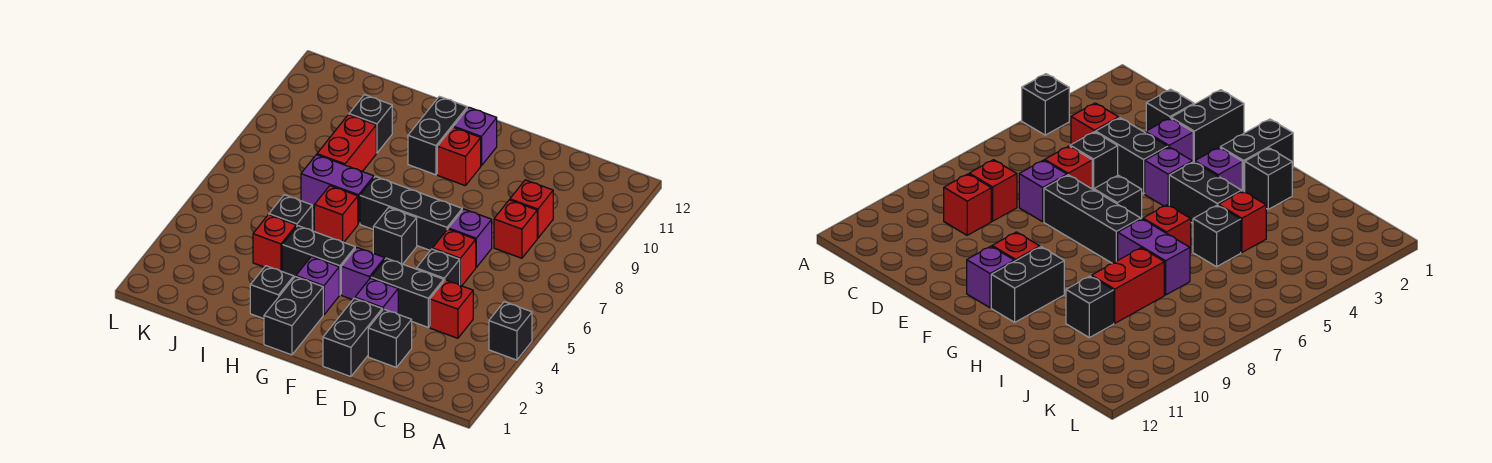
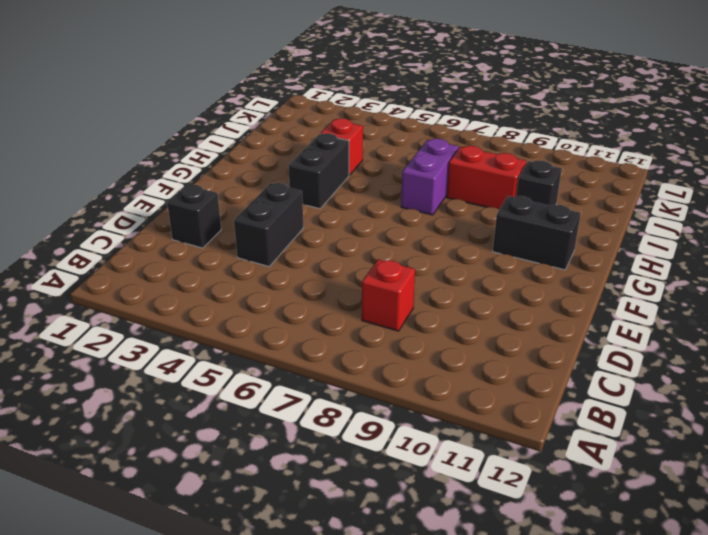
none -> black 1x1 brick [489,302,532,360]
none -> red 1x1 brick [430,280,473,338]
none -> red 1x1 brick [510,180,553,238]

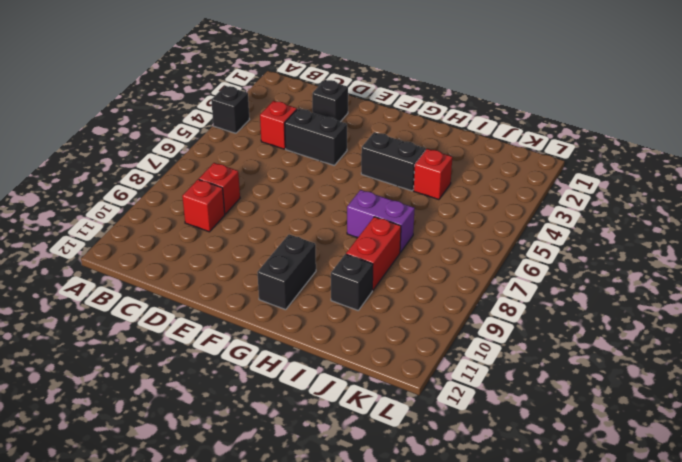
none -> black 1x1 brick [416,249,460,285]
none -> red 1x1 brick [432,229,476,286]
none -> purple 1x1 brick [448,209,492,267]

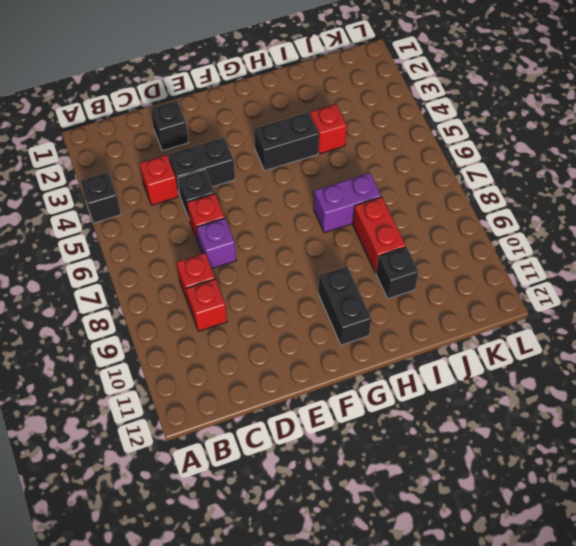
none -> black 1x2 brick [323,298,382,377]
none -> purple 1x1 brick [355,278,398,314]
none -> black 1x3 brick [360,176,462,250]

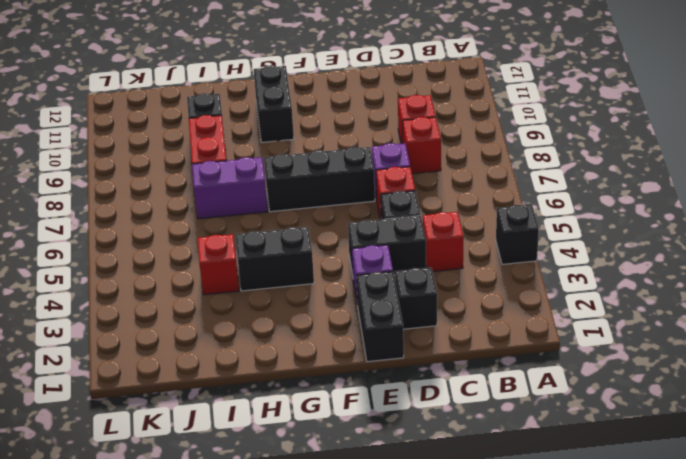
none -> purple 1x1 brick [341,248,385,300]
none -> black 1x1 brick [373,208,417,264]
none -> red 1x1 brick [437,127,481,186]

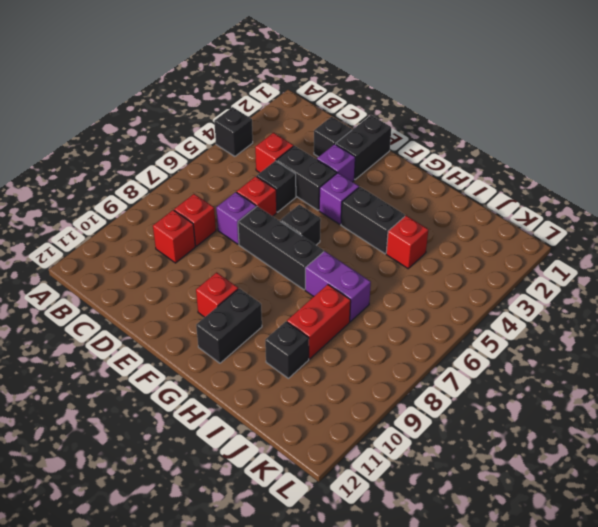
none -> purple 1x1 brick [453,107,497,166]
none -> black 1x2 brick [264,277,323,355]
none -> purple 1x1 brick [296,257,339,315]

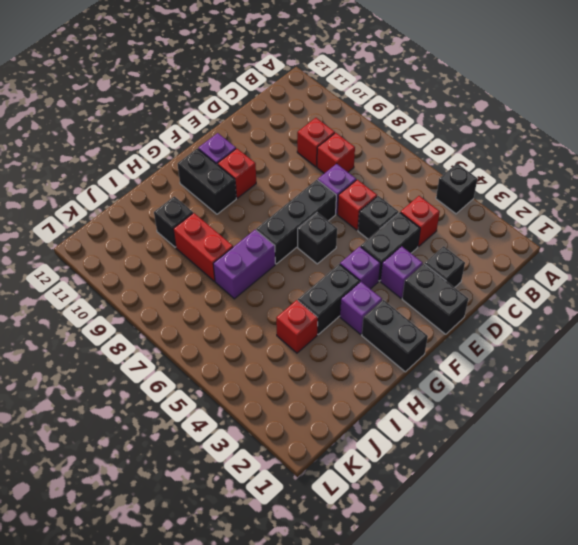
none -> black 1x1 brick [250,266,294,319]
none -> red 1x1 brick [314,186,358,242]
none -> black 1x1 brick [269,195,312,231]

